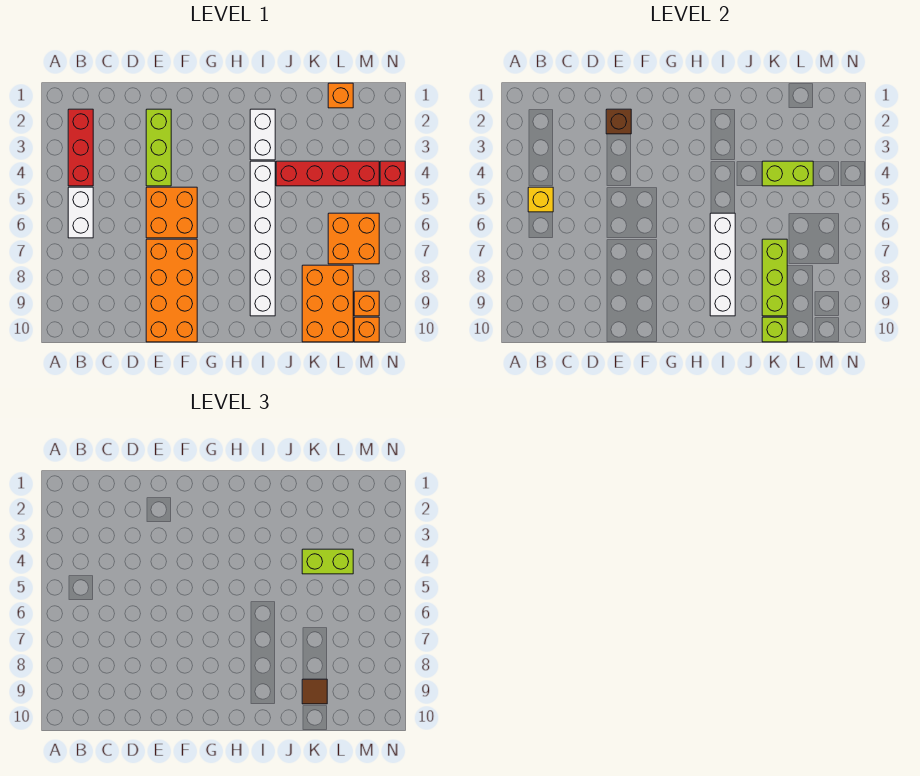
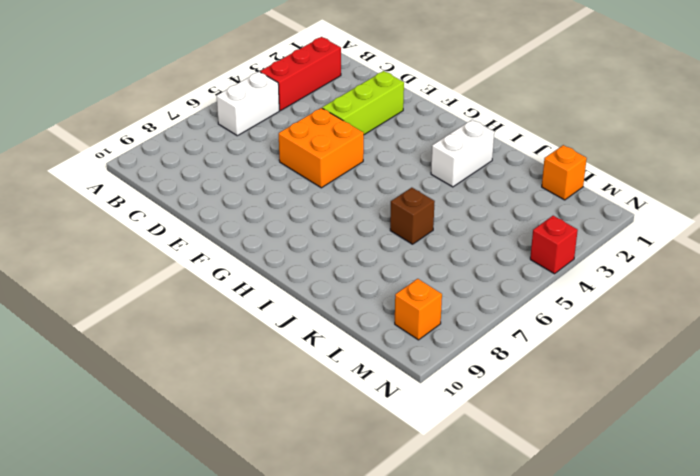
brown 1x1 brick [390,188,435,244] -> brown 1x1 brick moved to [606,109,631,134]
none -> orange 2x4 brick [146,239,197,342]
none -> white 1x6 brick [250,161,275,316]
none -> red 1x4 brick [276,161,379,186]

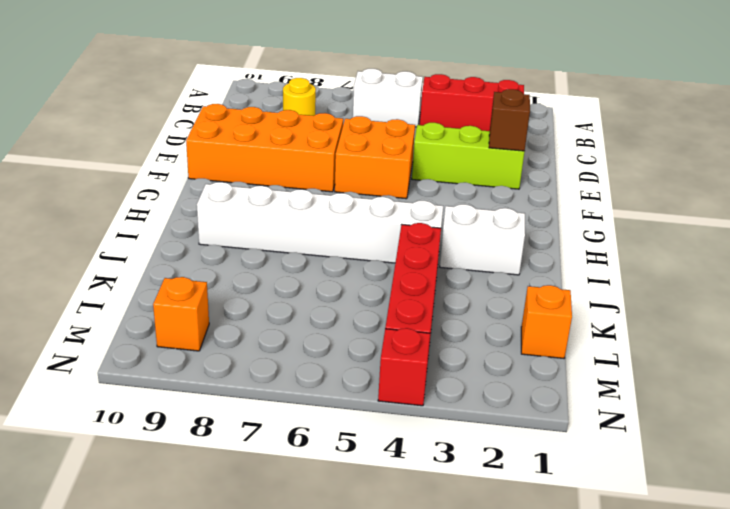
yellow 1x1 round brick [283,78,316,116] -> none
none -> orange 2x3 brick [302,265,353,342]
none -> orange 2x2 brick [328,213,379,264]
none -> orange 1x1 brick [354,317,379,342]

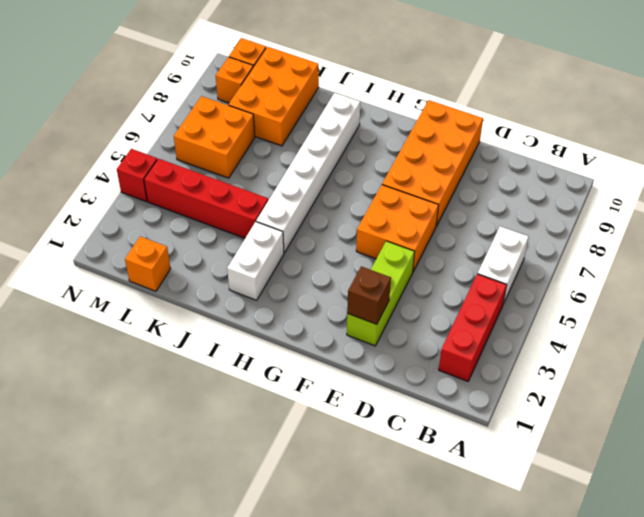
none -> yellow 1x1 brick [528,187,553,212]
none -> white 1x4 brick [710,213,735,316]
none -> lime 1x2 brick [762,161,813,186]

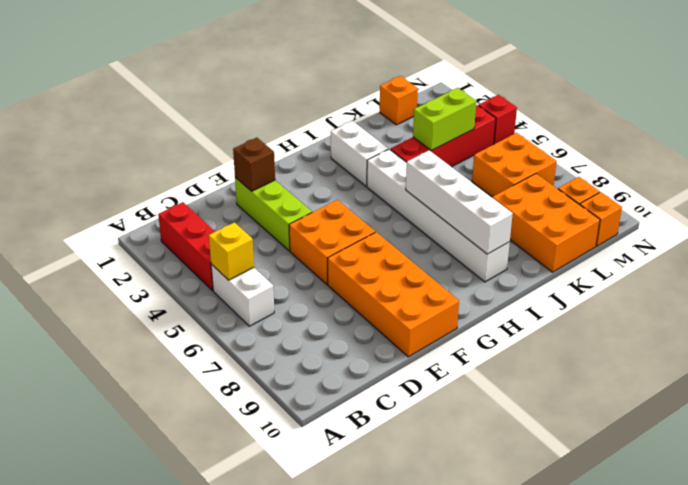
none -> lime 1x3 brick [762,239,787,316]
none -> lime 1x1 brick [762,317,787,342]
none -> lime 1x2 brick [302,549,353,574]

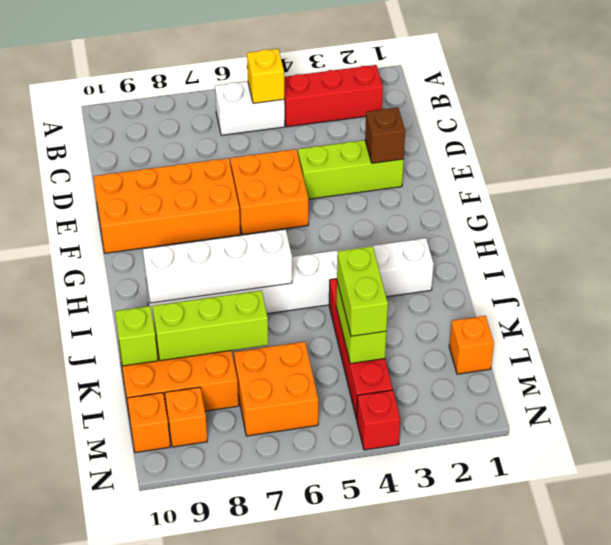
none -> brown 1x1 tile [302,679,327,704]

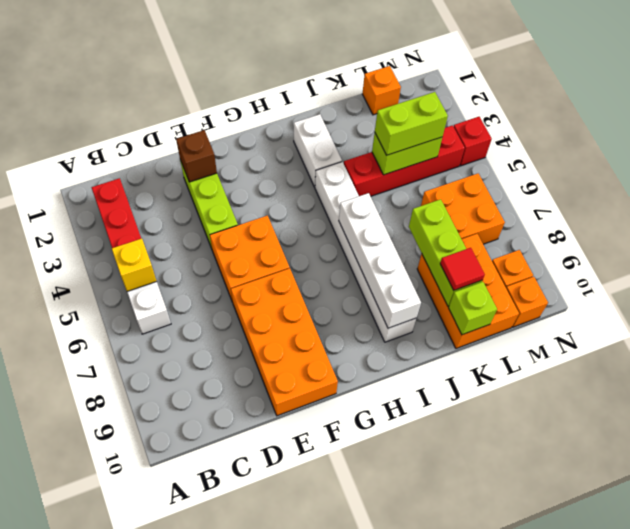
red 1x1 tile [440,248,485,290] -> brown 1x1 tile [302,679,327,704]

